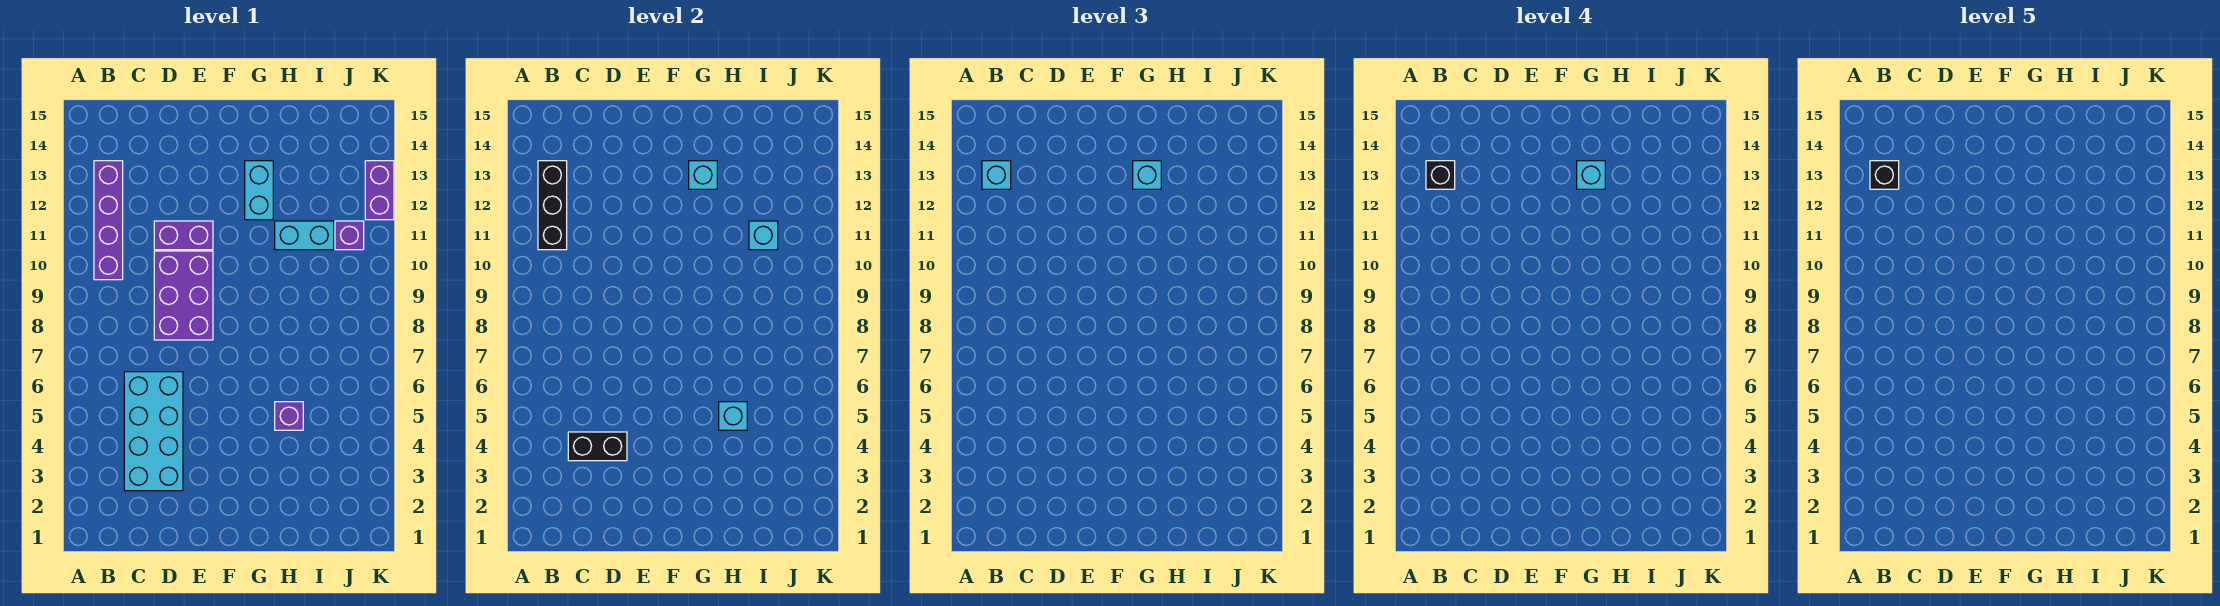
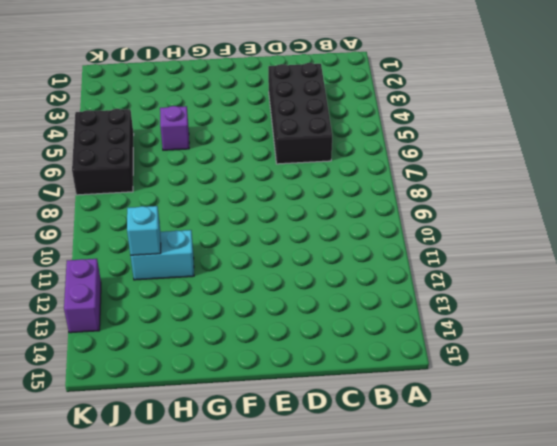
black 2x4 brick [268,63,332,164] -> cyan 2x4 brick [124,372,183,491]
black 2x3 brick [72,109,134,195] -> none
none -> purple 1x4 brick [94,161,123,280]
none -> purple 2x3 brick [154,251,213,340]
none -> purple 1x2 brick [154,221,213,250]

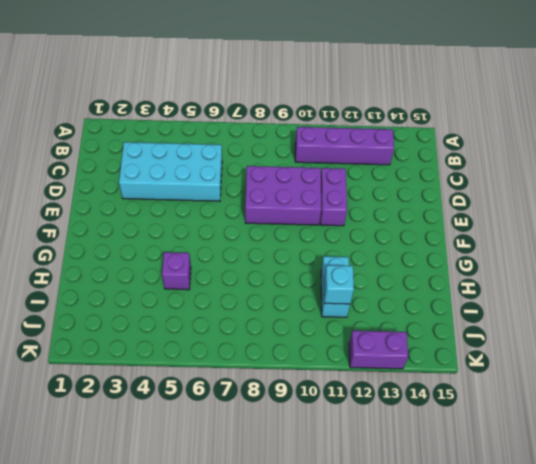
none -> cyan 1x2 brick [245,161,273,220]
none -> purple 1x1 brick [335,221,364,250]
none -> black 1x3 brick [538,161,567,250]

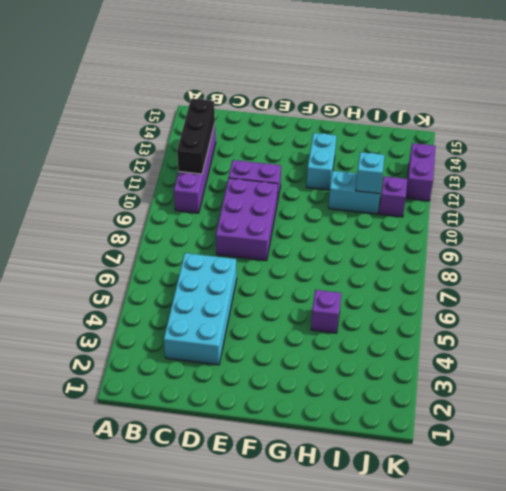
none -> black 1x2 brick [568,432,627,461]
none -> cyan 1x1 brick [689,161,717,189]
none -> cyan 1x1 brick [719,402,747,430]

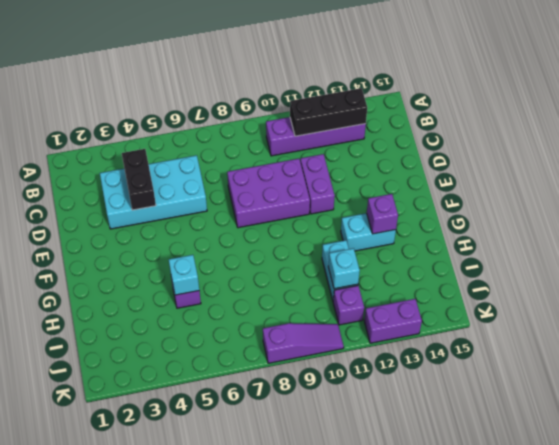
purple 1x1 brick [367,194,398,234] -> cyan 1x1 brick [689,161,717,189]
purple 1x3 slope [263,323,344,363] -> none
none -> cyan 1x1 brick [982,161,1011,189]
none -> cyan 1x1 brick [1133,161,1161,189]
none -> black 1x1 brick [1426,161,1455,189]

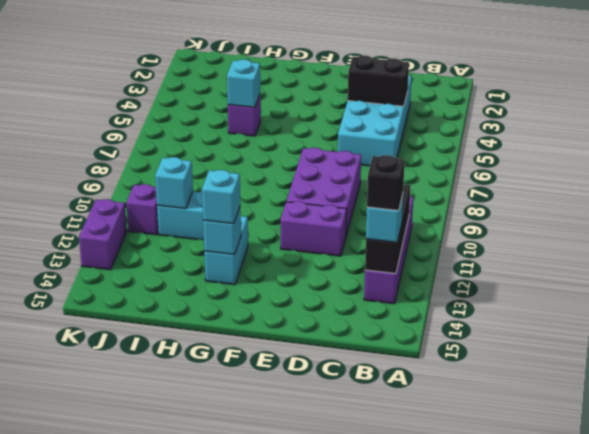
none -> cyan 1x1 brick [1577,161,1605,189]
none -> black 1x1 brick [1870,161,1899,189]

